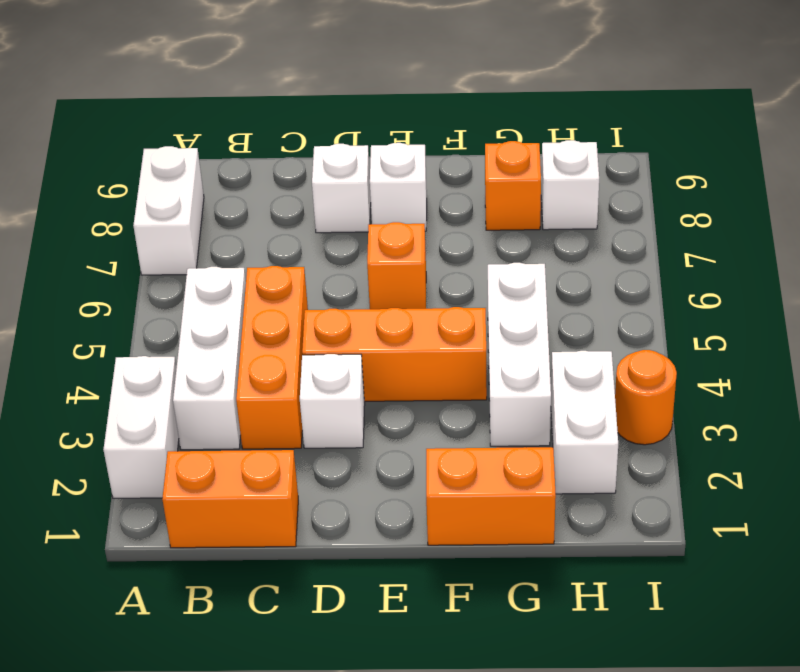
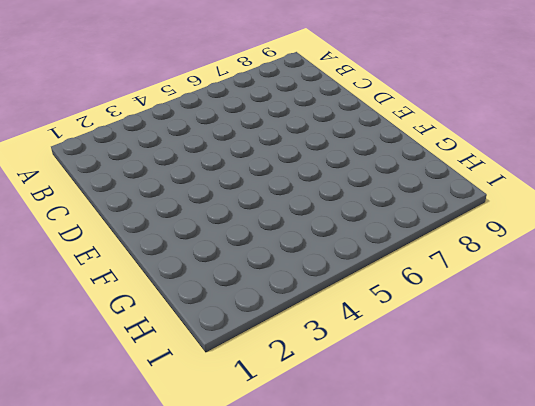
none -> white 1x2 brick [103,356,179,498]
none -> white 1x2 brick [133,146,204,275]
none -> orange 1x2 brick [162,450,298,548]

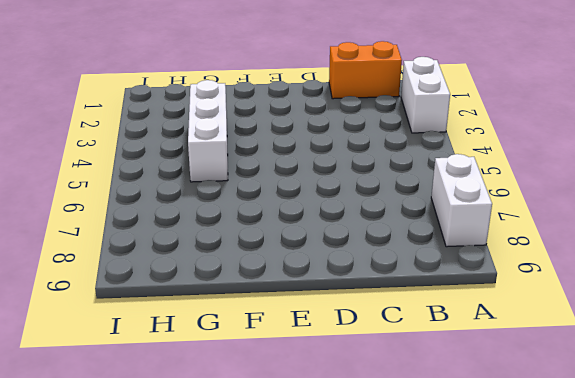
none -> white 1x3 brick [173,267,246,450]
none -> orange 1x3 brick [236,266,308,449]
none -> white 1x1 brick [300,354,365,448]

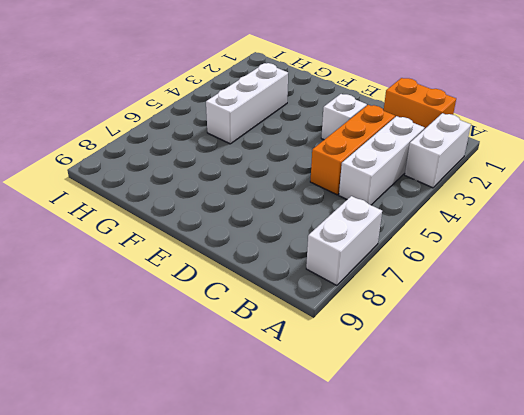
none -> orange 1x3 brick [302,307,487,401]
none -> white 1x1 brick [312,144,371,233]
none -> orange 1x1 brick [367,222,426,309]

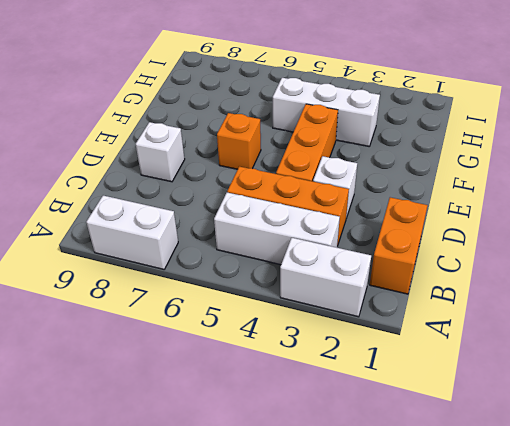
none -> white 1x1 brick [370,143,427,231]
none -> orange 1x2 brick [426,447,556,545]
none -> orange 1x1 brick [485,141,541,230]

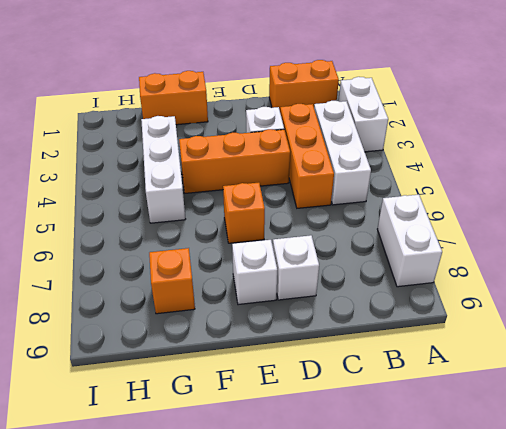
none -> white 1x2 brick [551,351,618,494]
none -> white 1x1 brick [541,140,599,230]
none -> orange 1x1 round brick [615,350,677,445]

